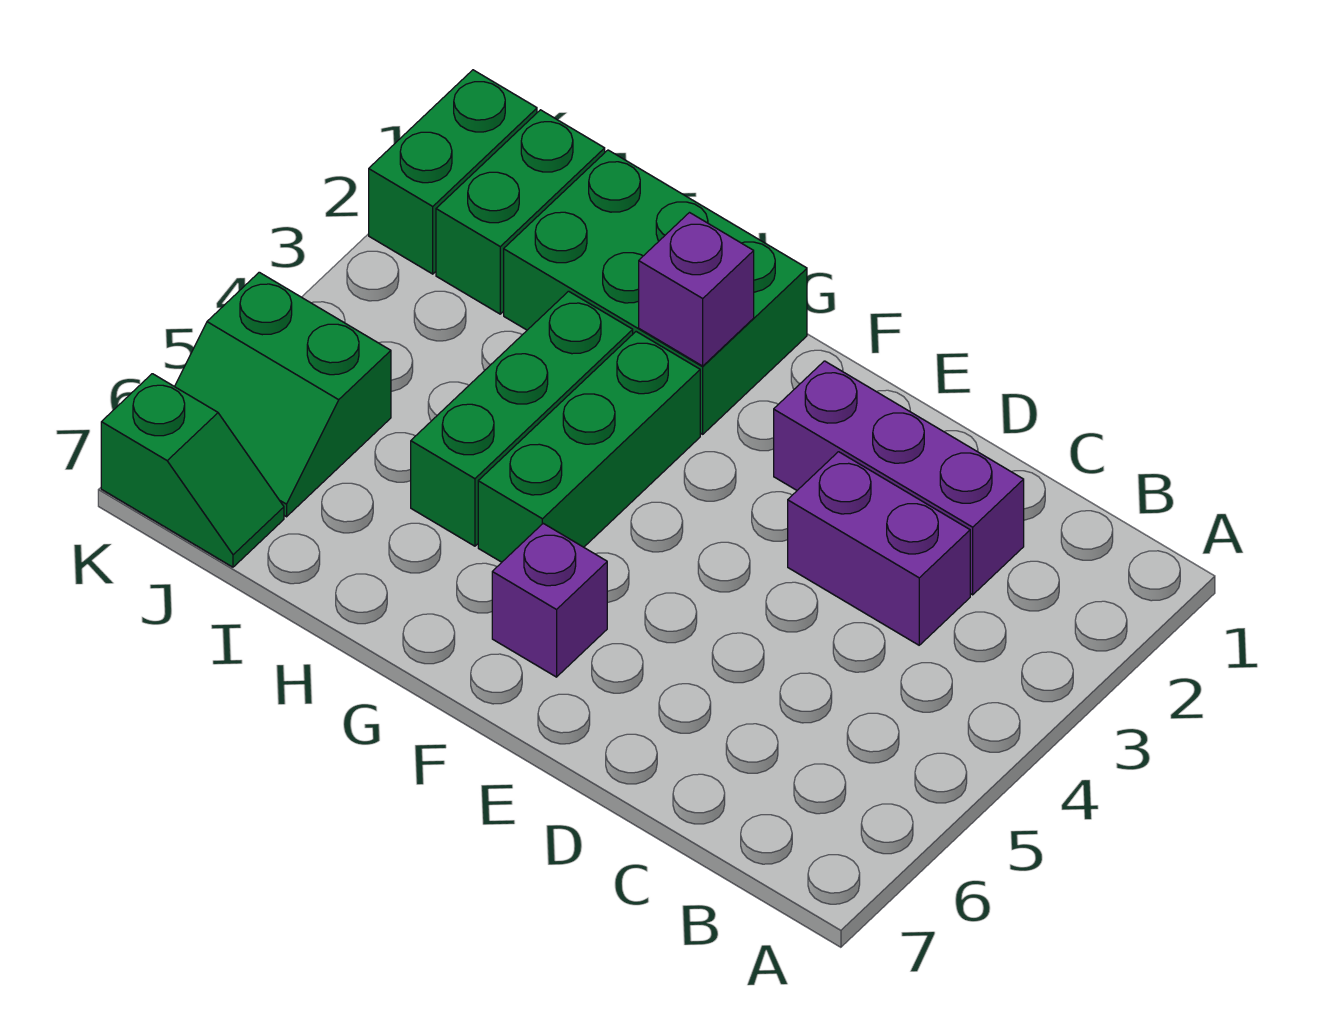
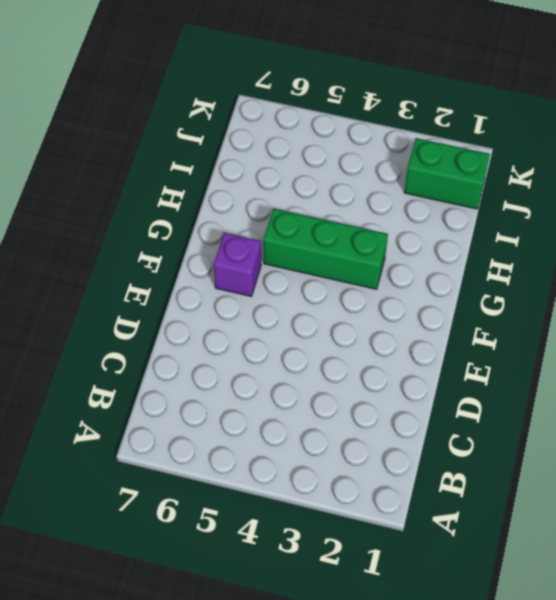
none -> purple 1x3 brick [774,361,1024,595]
none -> purple 1x2 brick [788,452,970,645]

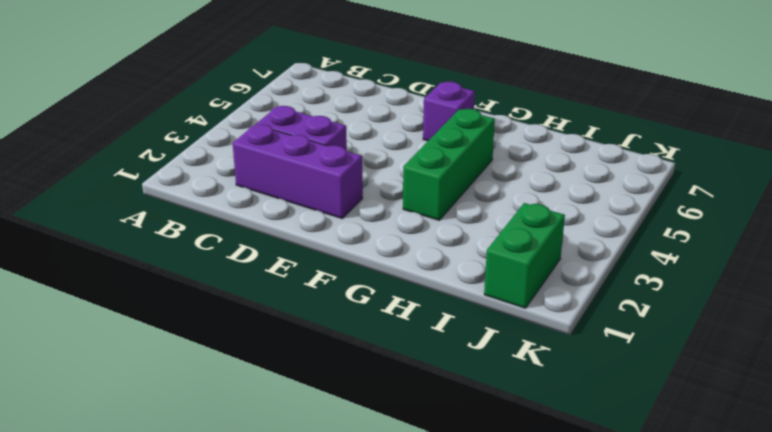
none -> green 2x3 brick [504,150,807,434]
none -> green 1x3 brick [411,291,633,546]

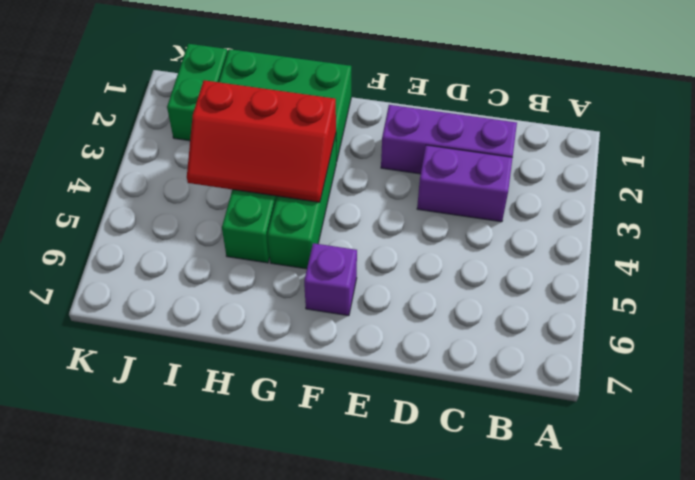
red 2x3 slope [187,80,336,202] -> none
none -> green 2x2 slope [175,272,391,517]
none -> green 1x2 slope [101,374,284,567]

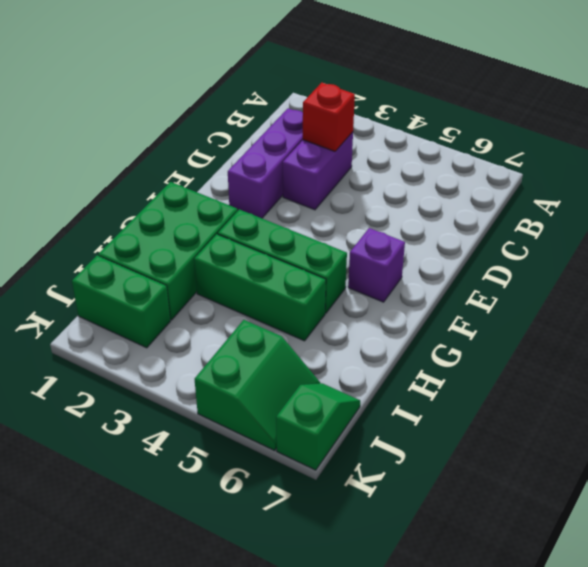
red 1x1 brick [303,83,355,151] -> none
none -> green 1x2 brick [369,70,537,274]
none -> purple 1x1 brick [639,213,754,366]

